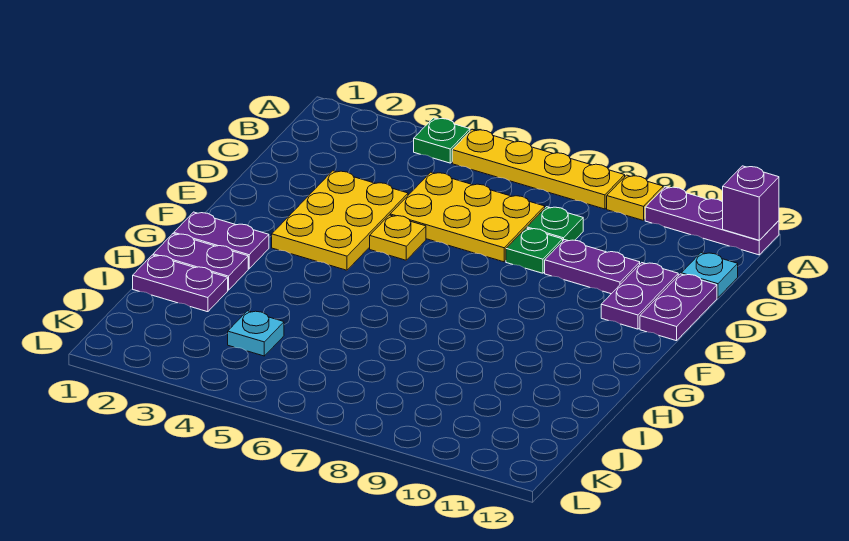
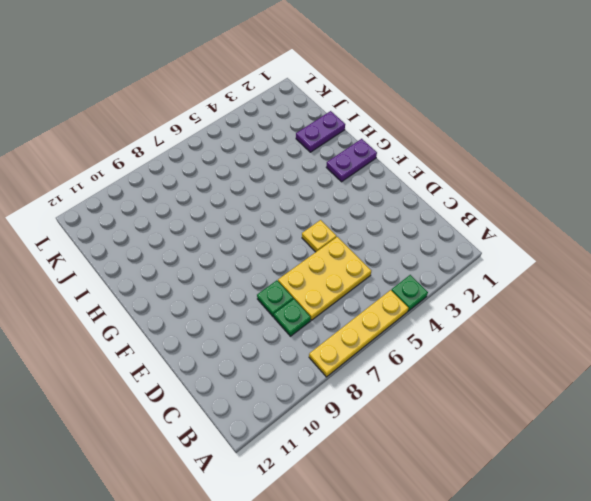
none -> yellow 1x1 plate [607,175,663,221]
none -> purple 1x3 plate [645,187,779,255]
none -> cyan 1x1 plate [681,253,738,298]

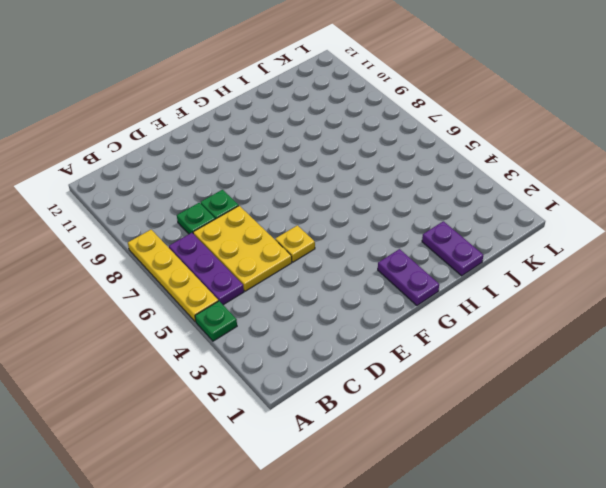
purple 1x3 plate [169,233,244,305] -> purple 1x3 plate moved to [645,187,779,255]
none -> yellow 1x1 plate [607,175,663,221]
none -> cyan 1x1 plate [681,253,738,298]
none -> yellow 2x3 plate [272,171,408,270]

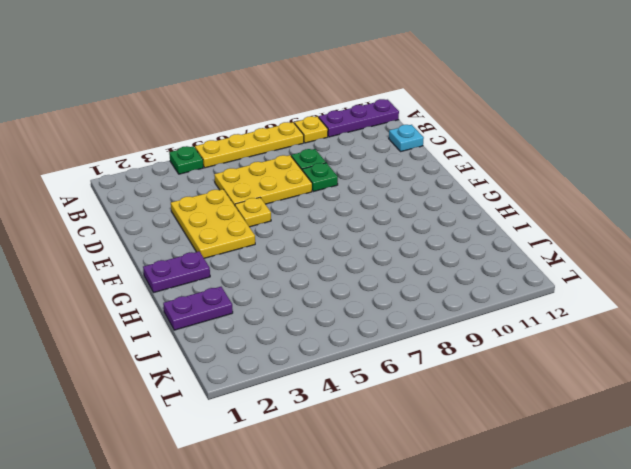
none -> purple 1x2 plate [545,240,640,294]
none -> purple 1x2 plate [601,263,678,329]
none -> purple 1x2 plate [640,274,717,341]

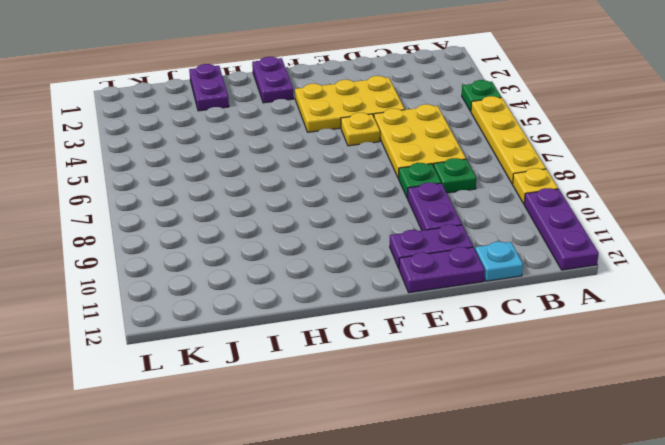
none -> purple 1x2 plate [153,234,248,290]
none -> cyan 1x1 plate [228,311,284,356]
none -> purple 1x1 brick [723,166,779,240]

